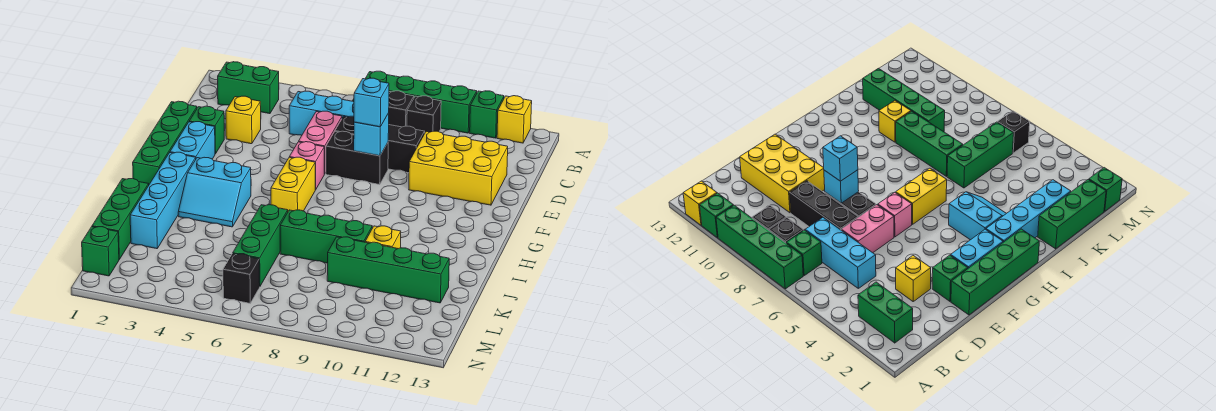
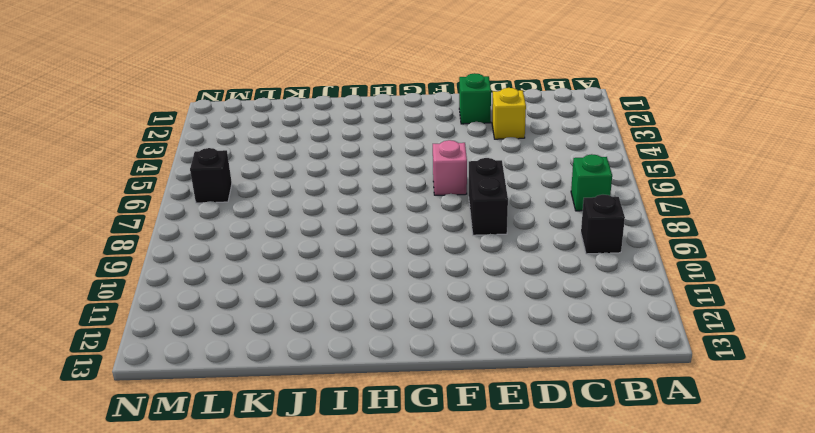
none -> green 1x4 brick [365,71,477,133]
none -> green 1x1 brick [470,91,504,138]
none -> yellow 1x1 brick [497,96,532,143]

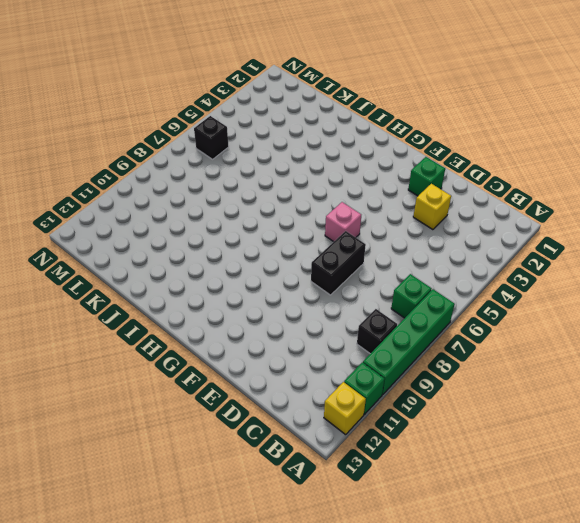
none -> green 1x2 brick [218,62,279,114]
none -> black 1x1 brick [389,91,414,127]
none -> cyan 1x3 brick [289,91,354,135]

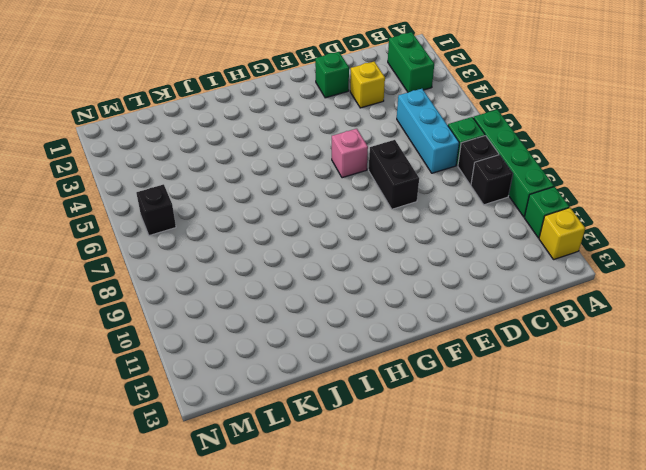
none -> pink 1x2 brick [299,111,342,174]
none -> black 1x3 brick [335,116,425,173]
none -> yellow 2x3 brick [409,131,508,205]

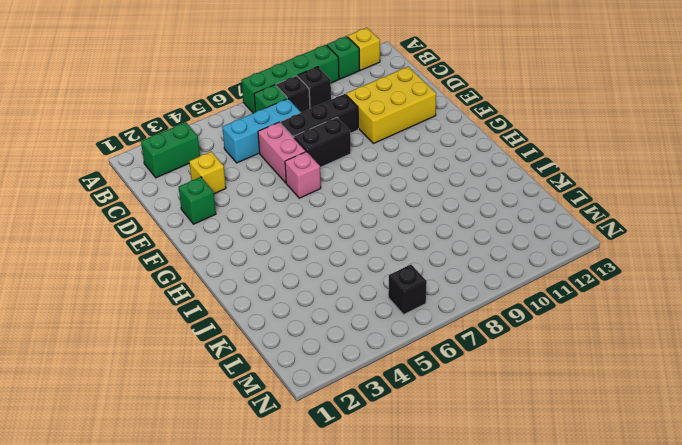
none -> green 1x4 brick [133,101,197,184]
none -> cyan 1x2 brick [170,122,215,159]
none -> yellow 1x2 brick [271,157,315,211]

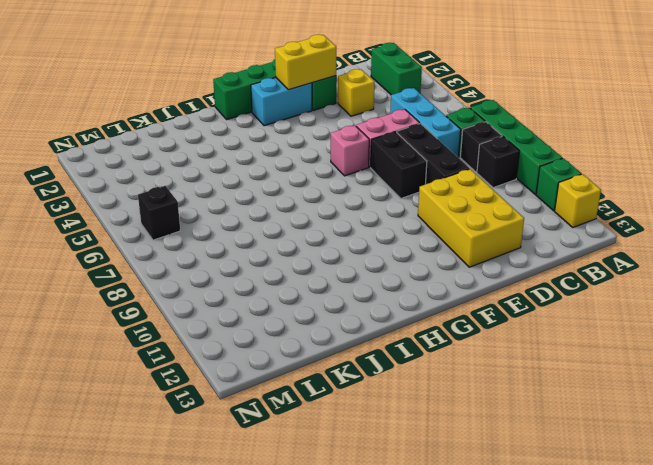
yellow 1x2 brick [275,34,336,90] -> yellow 1x2 brick moved to [271,157,315,211]
none -> cyan 1x4 brick [130,152,196,249]
none -> cyan 2x2 slope [178,157,251,227]
none -> green 1x3 brick [92,179,149,259]

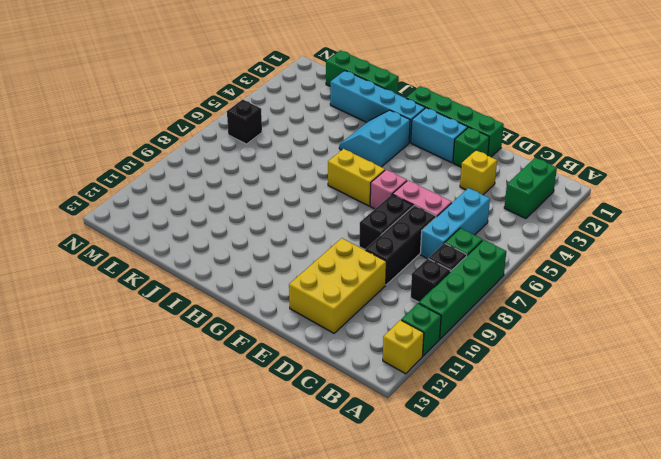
none -> green 1x3 brick [233,205,288,286]
none -> green 1x3 brick [280,210,372,263]
none -> yellow 1x1 brick [365,226,401,249]

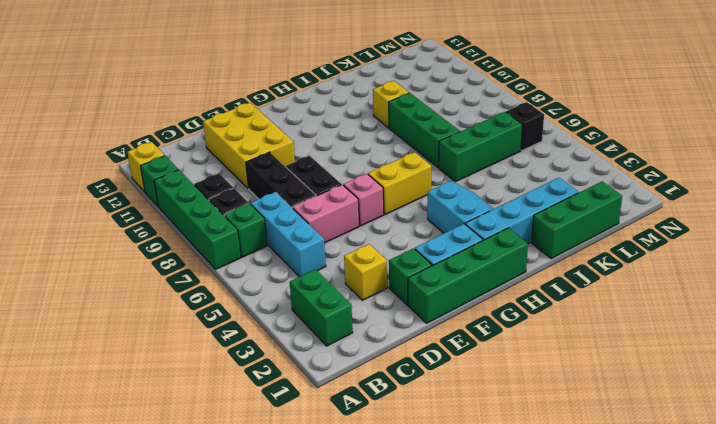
none -> green 1x4 brick [327,237,449,303]
none -> green 1x1 brick [82,227,119,276]
none -> cyan 1x1 brick [354,113,389,156]

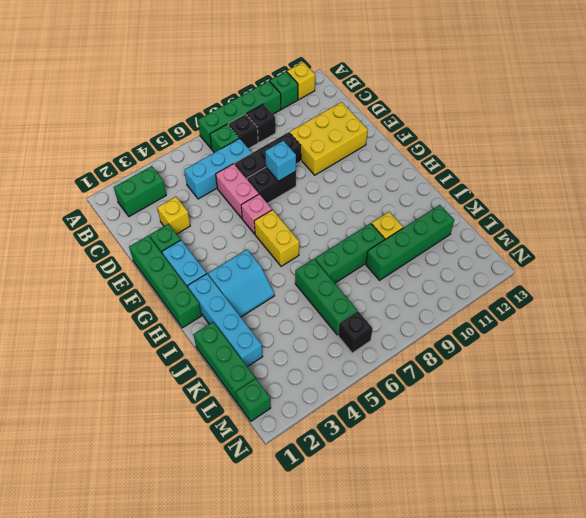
none -> cyan 1x1 brick [354,78,389,127]

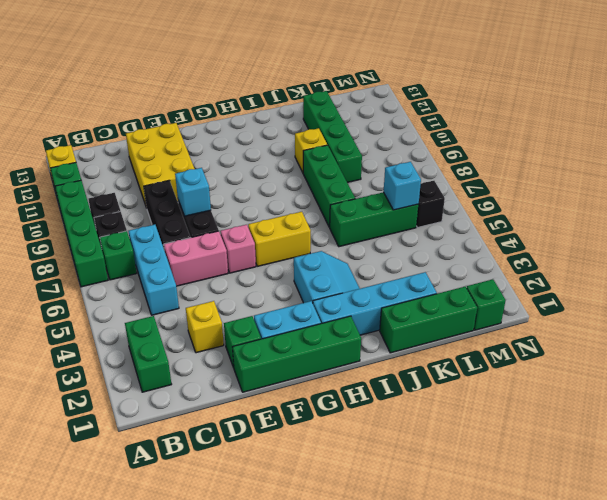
cyan 1x1 brick [384,162,421,210] -> cyan 1x1 brick moved to [354,78,389,127]

